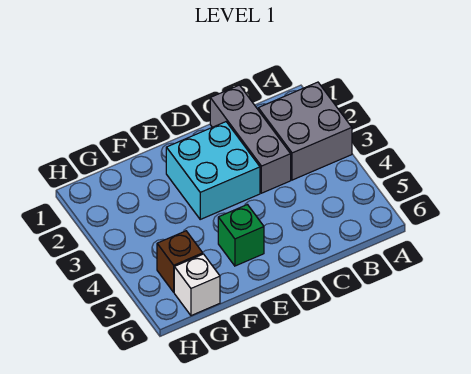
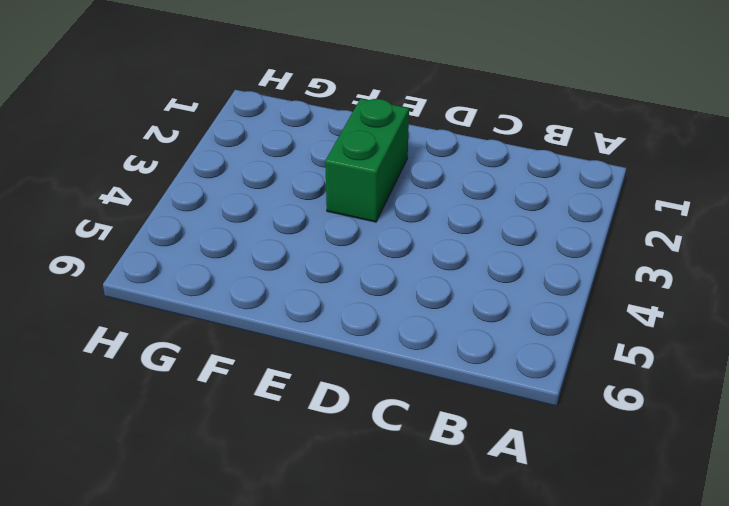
green 1x2 brick [325,99,409,222] -> cyan 2x2 brick [166,122,260,219]
none -> grey 2x2 brick [258,82,352,180]
none -> grey 1x3 brick [210,85,291,193]

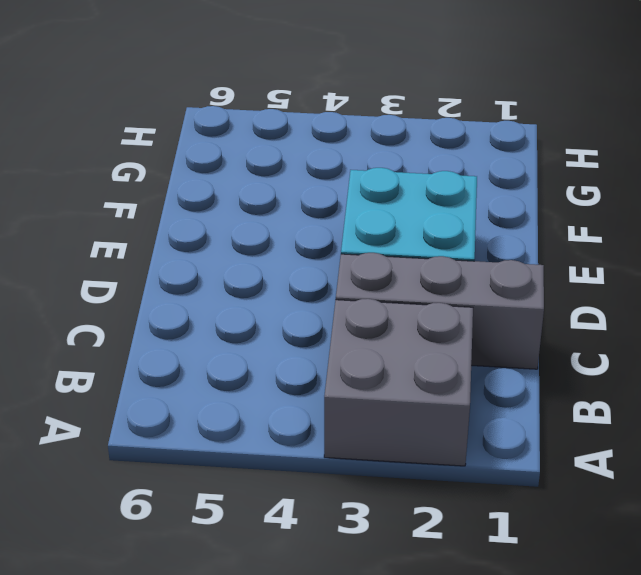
none -> green 1x1 brick [218,205,264,266]
none -> brown 1x1 brick [157,231,203,292]

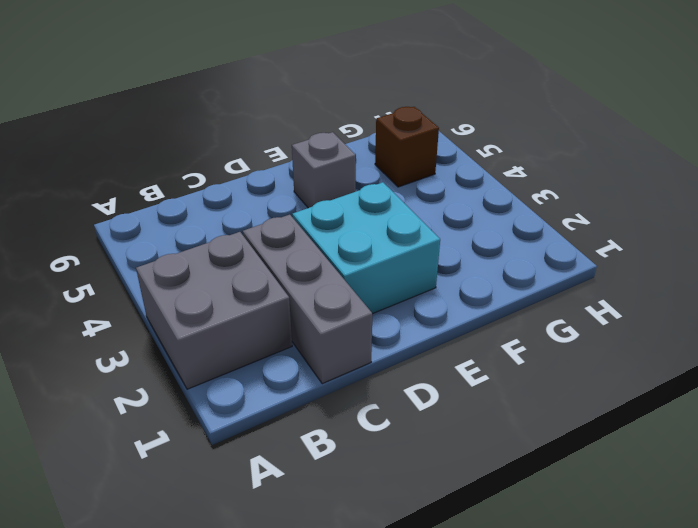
grey 1x1 brick [292,132,356,208] -> green 1x1 brick [218,205,264,266]
none -> white 1x1 brick [174,254,220,316]

